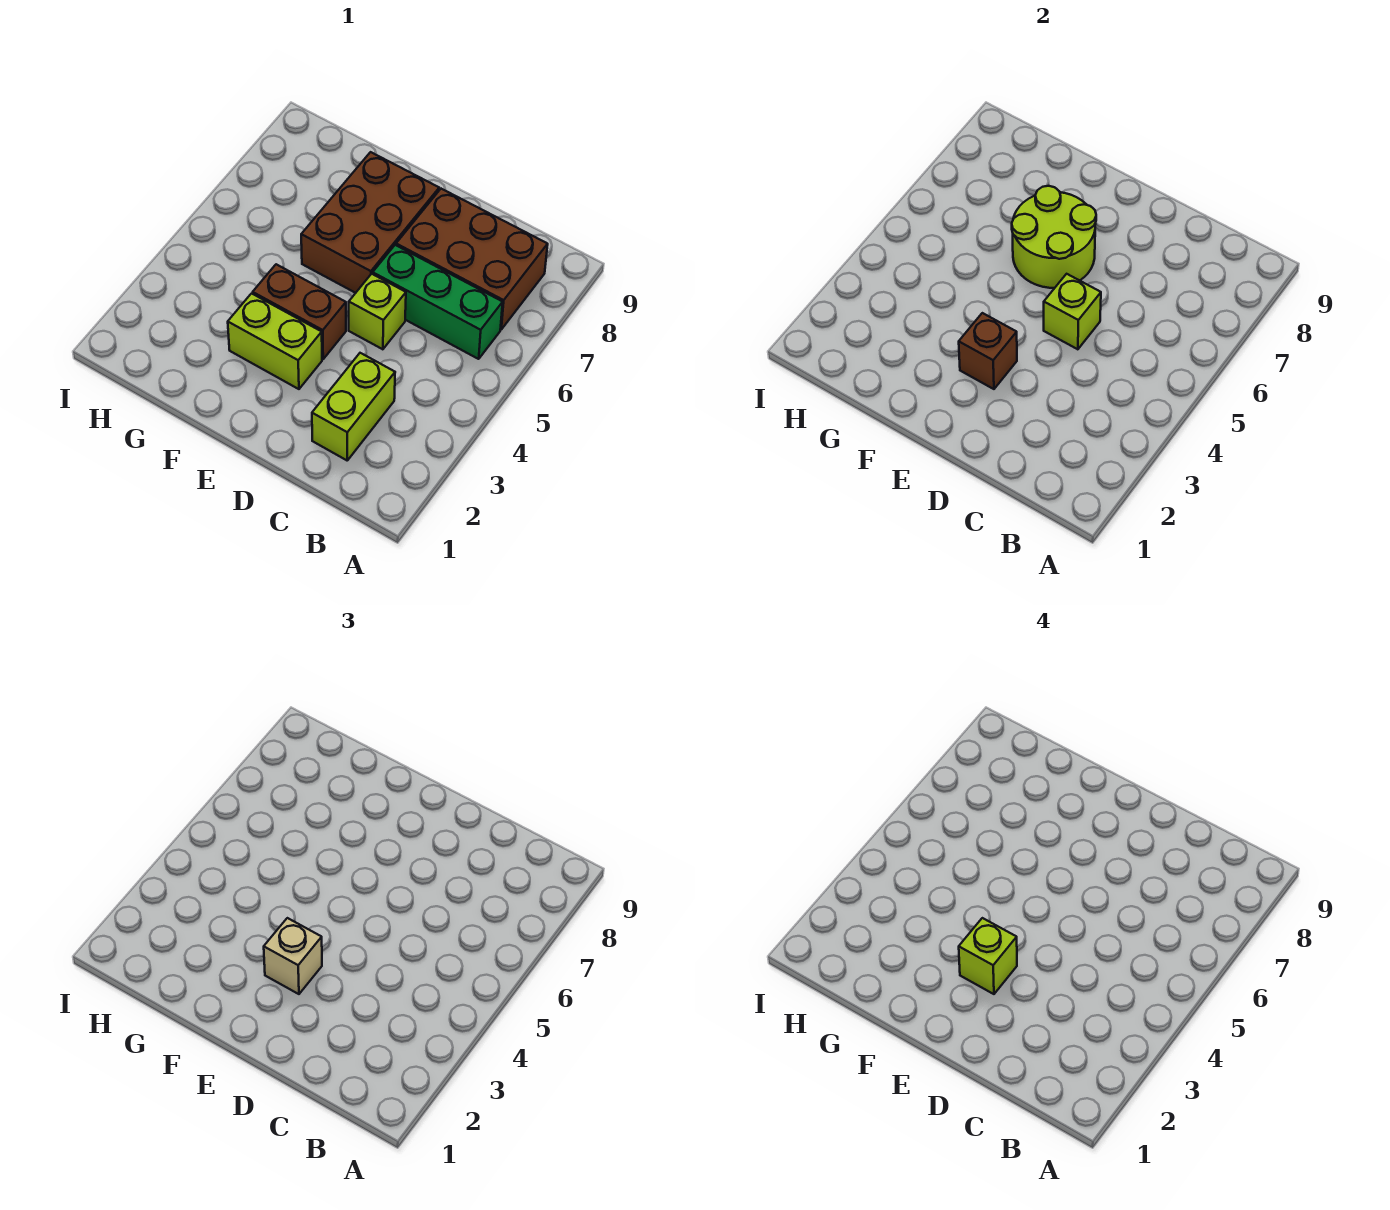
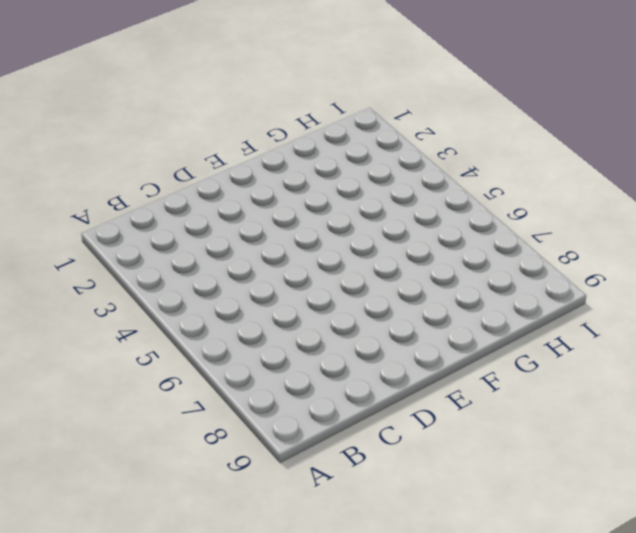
none -> green 1x3 brick [373,245,503,359]
none -> brown 2x3 brick [396,189,548,329]
none -> lime 1x2 brick [312,353,395,460]

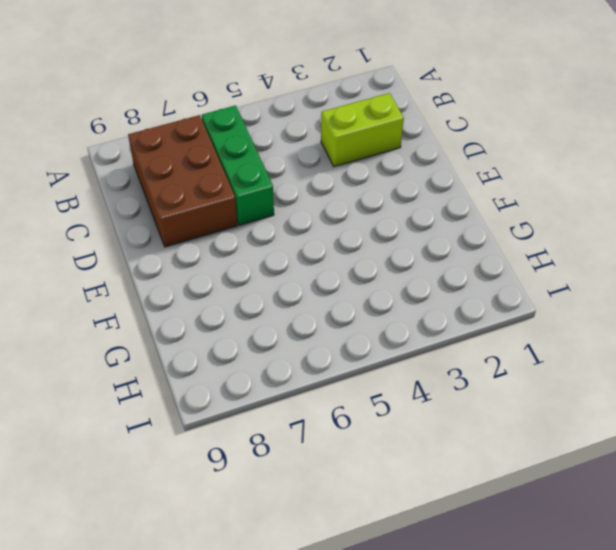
none -> lime 1x1 brick [349,274,406,349]
none -> lime 1x2 brick [228,293,322,389]
none -> brown 1x2 brick [253,264,346,359]

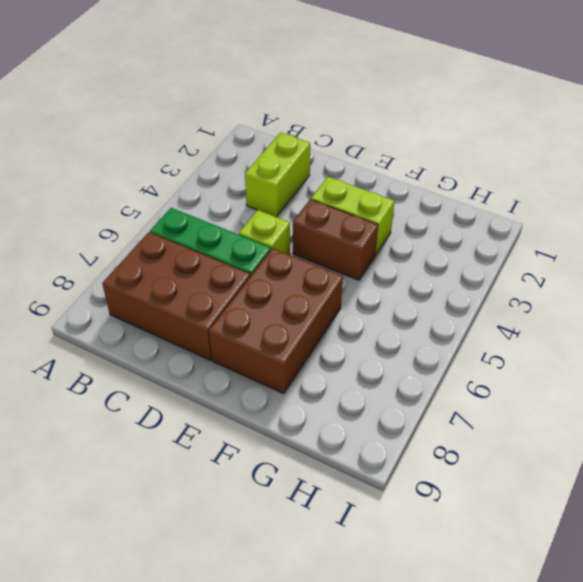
none -> lime 1x1 brick [1044,274,1101,349]
none -> brown 1x1 brick [959,313,1017,389]
none -> lime 2x2 round brick [1012,186,1096,288]

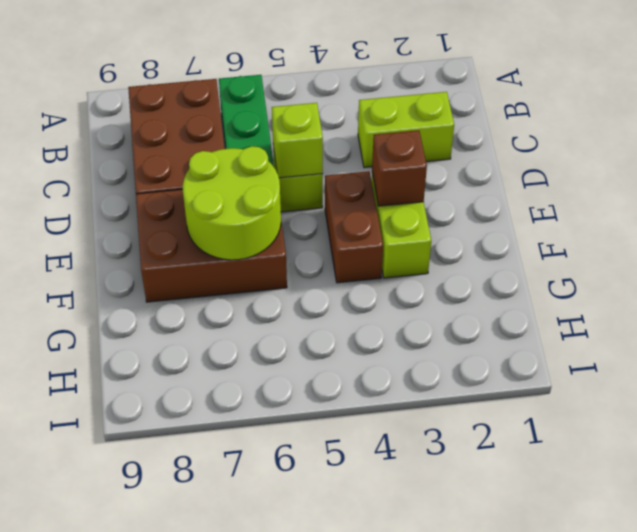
none -> tan 1x1 brick [264,918,322,994]
none -> lime 1x1 brick [959,918,1017,994]

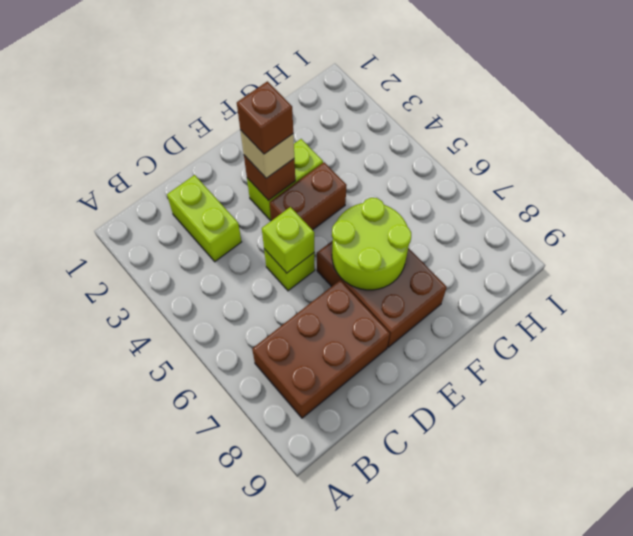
brown 1x1 brick [237,81,293,154] -> lime 1x1 brick [959,918,1017,994]
none -> green 1x3 brick [373,245,503,359]

